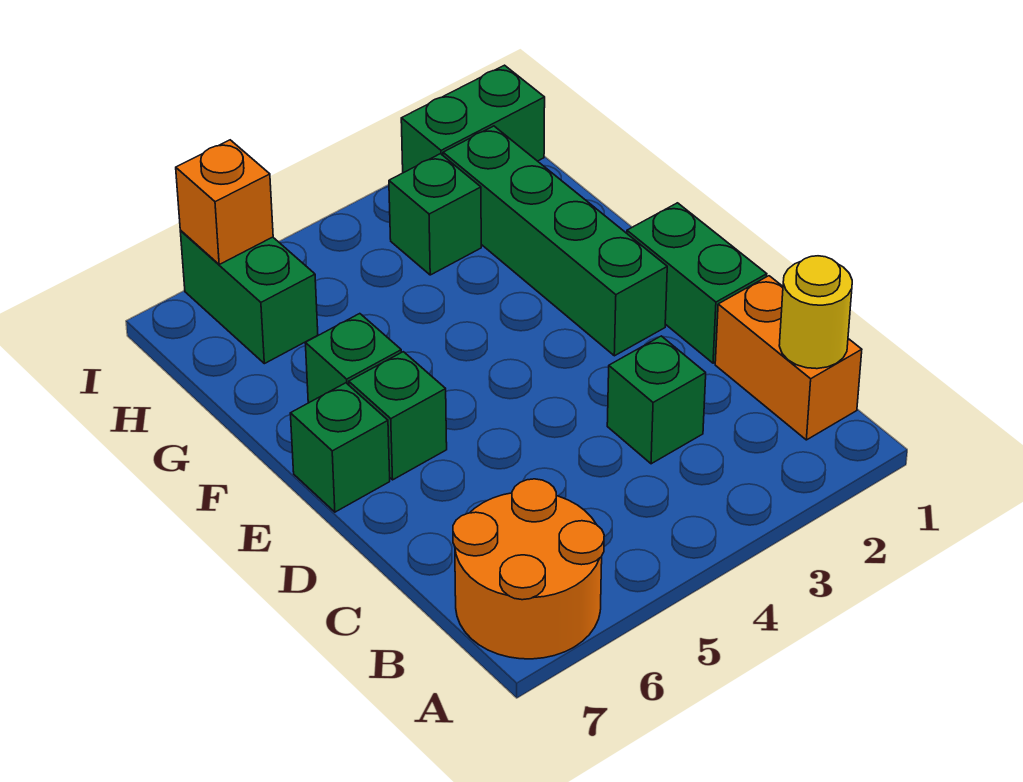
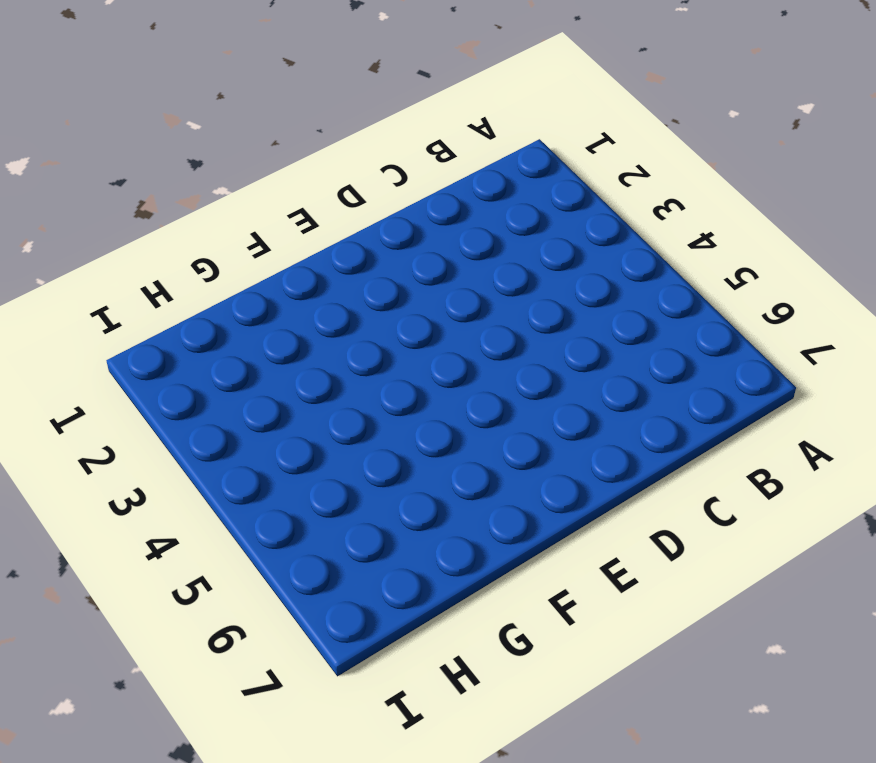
none -> orange 2x2 round brick [453,479,604,659]
none -> orange 1x2 brick [715,276,862,440]
none -> green 1x1 brick [607,336,706,464]

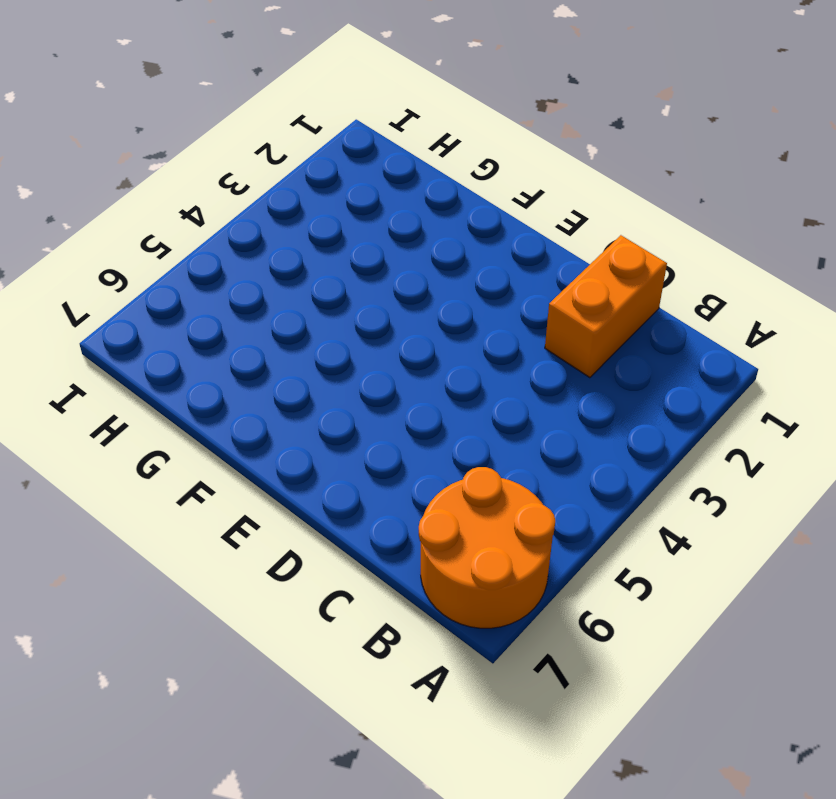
orange 1x2 brick [545,235,667,378] -> orange 1x2 brick turned to [715,276,862,440]
none -> green 1x1 brick [607,336,706,464]
none -> green 1x2 brick [627,203,767,363]
none -> green 1x4 brick [443,126,667,356]

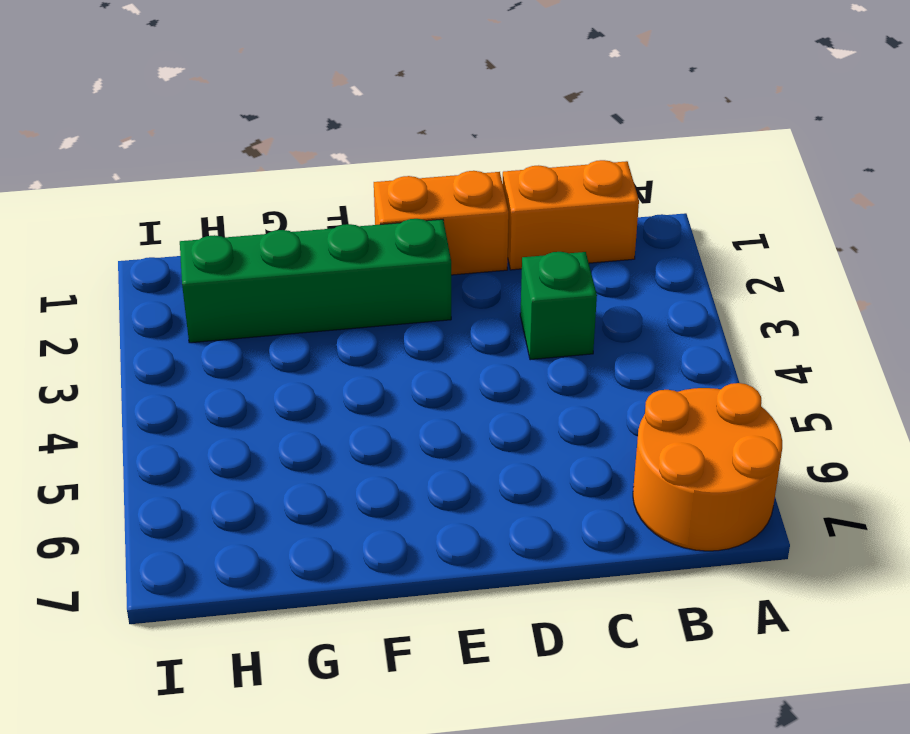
orange 1x2 brick [374,171,509,275] -> green 1x2 brick [627,203,767,363]
none -> green 1x1 brick [349,352,447,480]
none -> green 1x1 brick [290,383,390,512]
none -> green 1x1 brick [305,314,401,403]

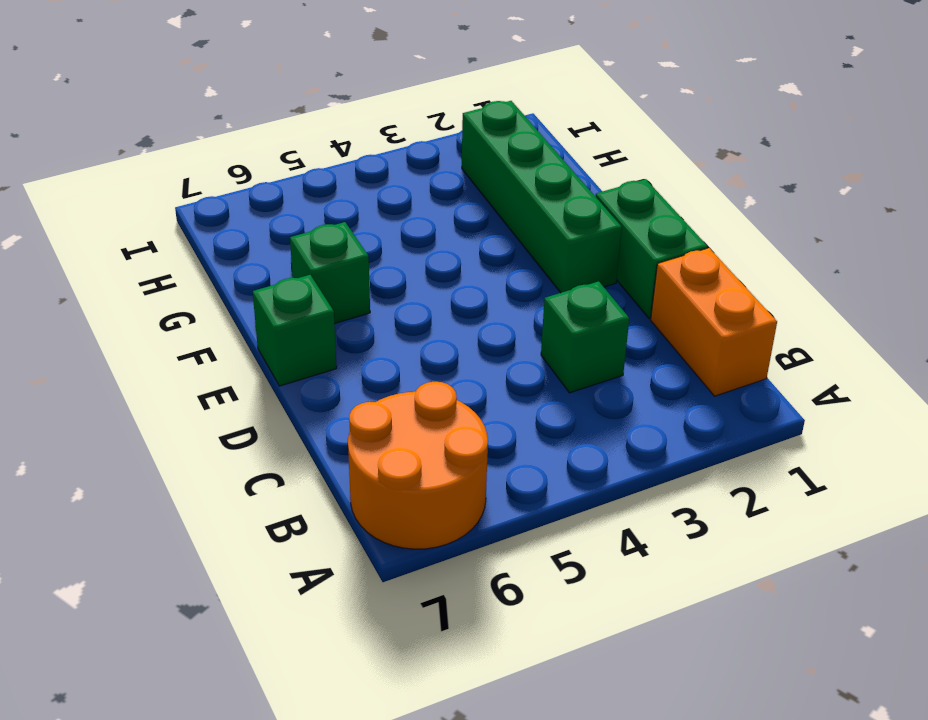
none -> green 1x1 brick [349,352,447,480]
none -> green 1x1 brick [389,154,481,275]
none -> green 1x2 brick [180,231,318,364]

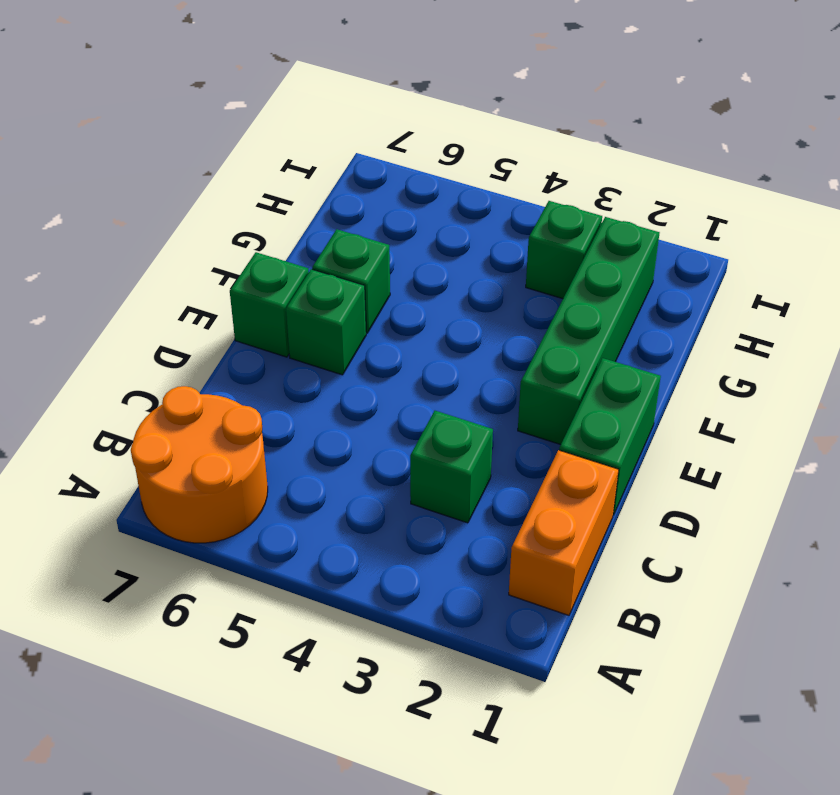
none -> green 1x2 brick [180,231,318,364]
none -> green 1x2 brick [401,65,545,173]
none -> yellow 1x1 round brick [779,256,852,369]

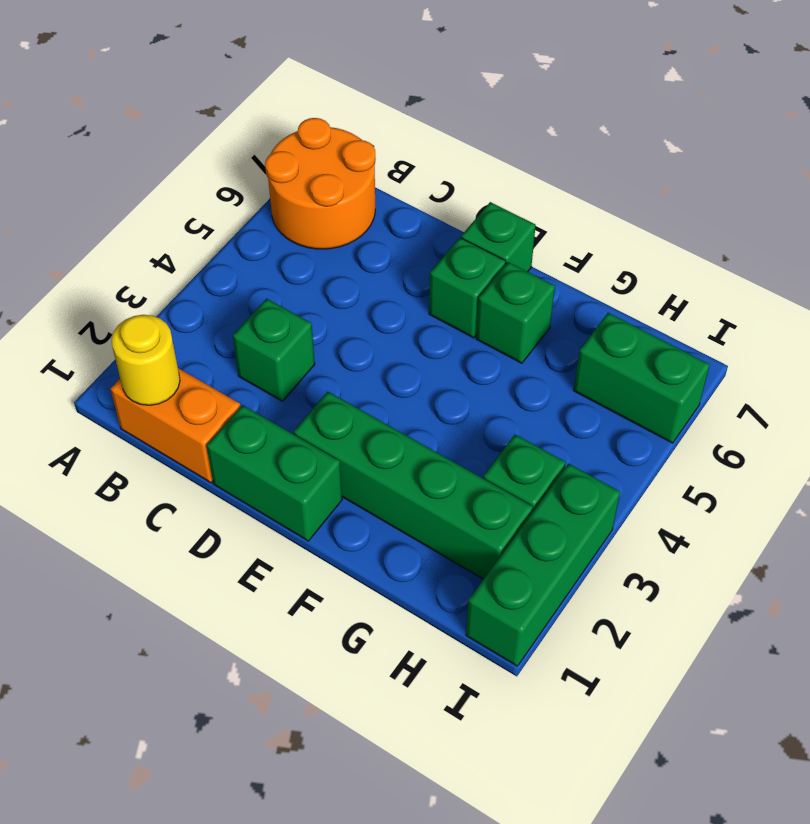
green 1x3 brick [466,464,620,666] -> green 1x2 brick [401,65,545,173]
none -> orange 1x1 brick [176,140,273,264]

